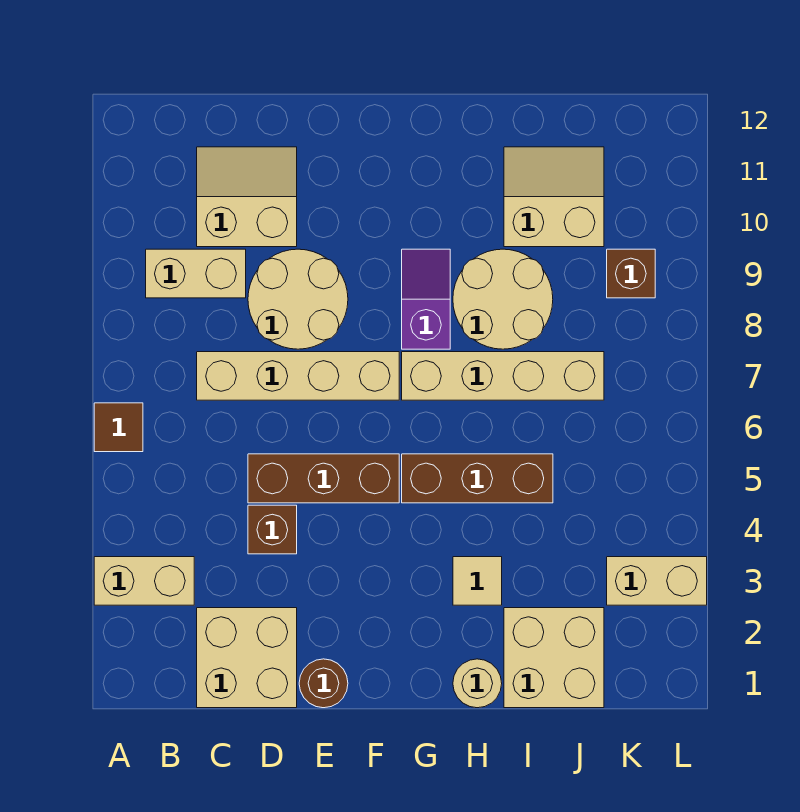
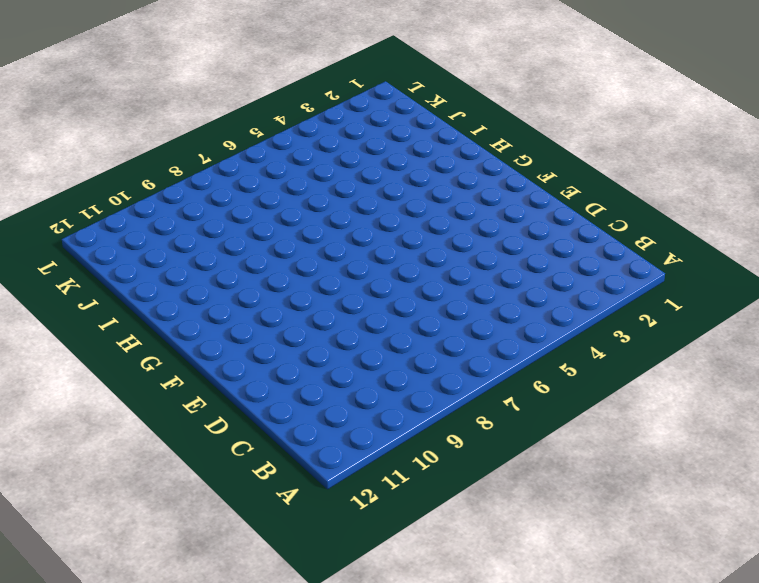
none -> tan 1x2 brick [94,557,194,605]
none -> brown 1x1 tile [94,403,143,452]
none -> tan 1x2 brick [146,249,246,298]

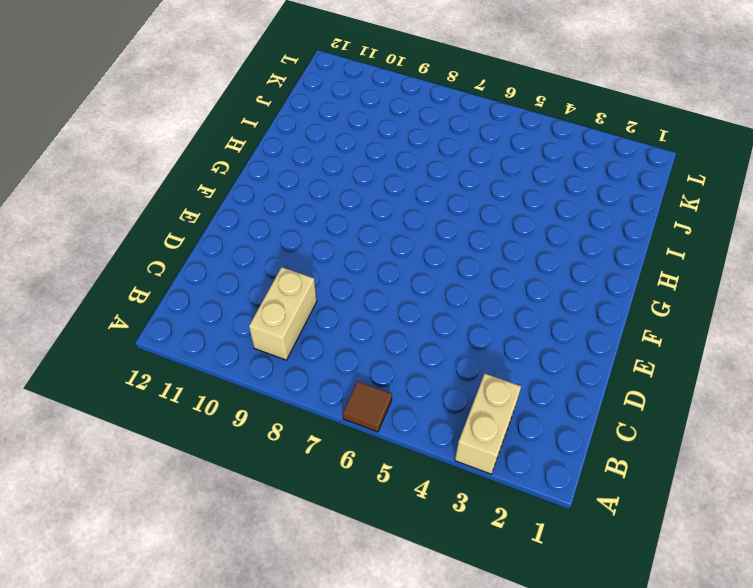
none -> tan 2x2 brick [197,608,297,708]
none -> tan 1x4 brick [197,352,399,400]
none -> tan 2x2 slope [197,147,297,247]

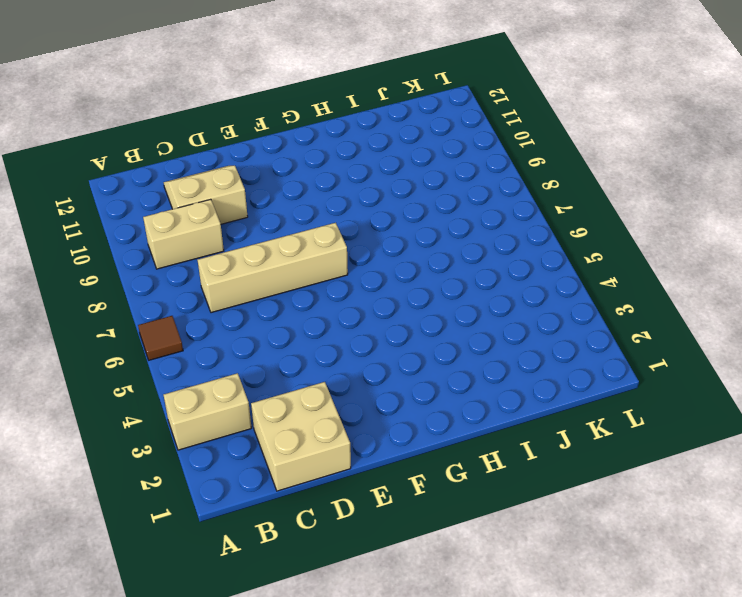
none -> brown 1x1 brick [248,505,297,554]
none -> brown 1x3 brick [248,454,399,503]
none -> tan 2x2 round brick [248,249,348,349]

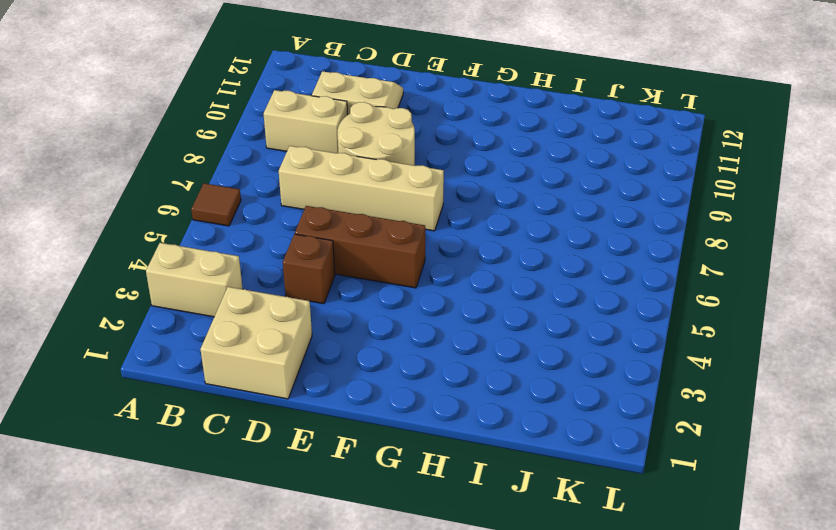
none -> brown 1x1 round brick [299,659,348,708]
none -> brown 1x3 brick [402,454,553,503]
none -> tan 1x4 brick [402,352,604,400]

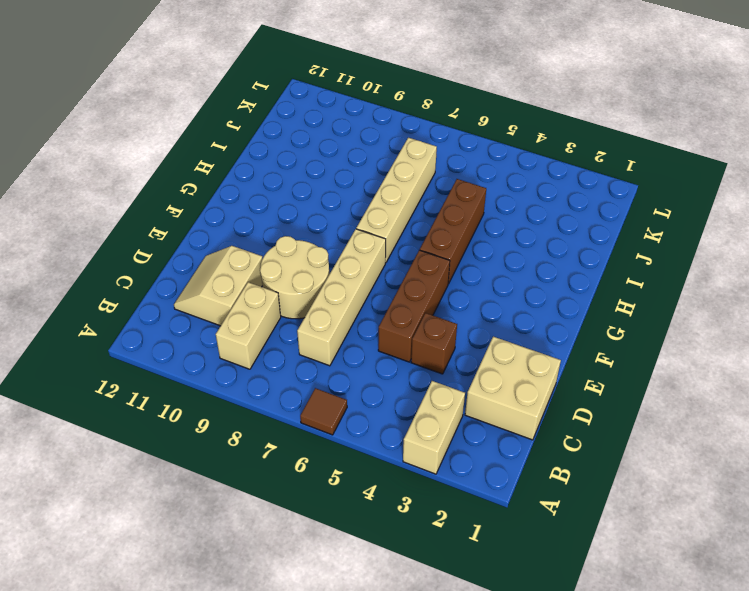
none -> brown 1x1 round brick [299,659,348,708]
none -> purple 1x2 slope [402,249,450,349]
none -> tan 1x1 round brick [453,659,502,708]

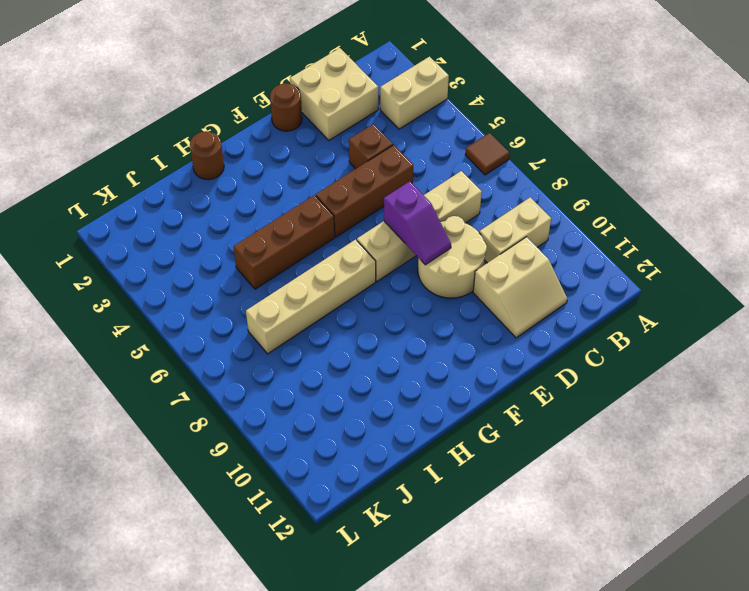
purple 1x2 slope [384,181,451,265] -> purple 1x2 slope moved to [402,249,450,349]
brown 1x1 round brick [190,131,224,180] -> tan 1x1 round brick [453,659,502,708]
none -> tan 1x1 tile [453,557,502,605]
none -> tan 2x2 round brick [453,249,553,349]
none -> tan 2x2 brick [504,608,604,708]

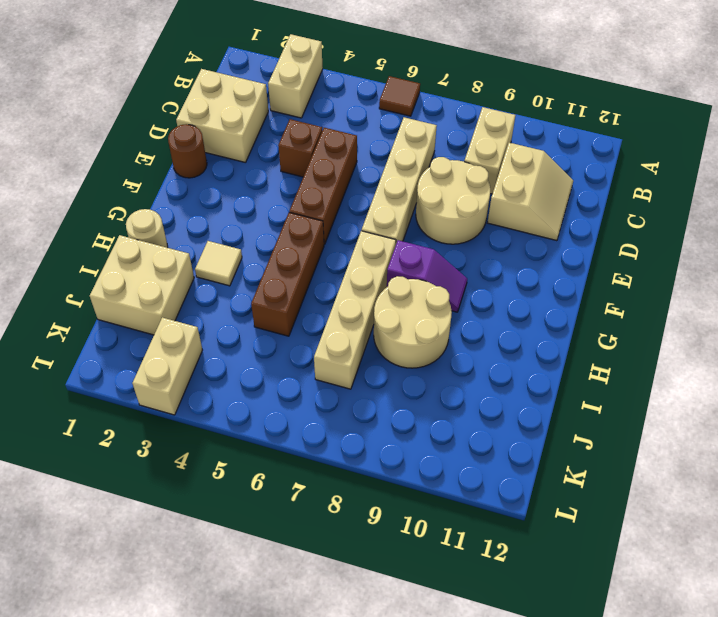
none -> tan 2x2 slope [504,147,604,247]
none -> brown 1x1 brick [607,249,655,298]

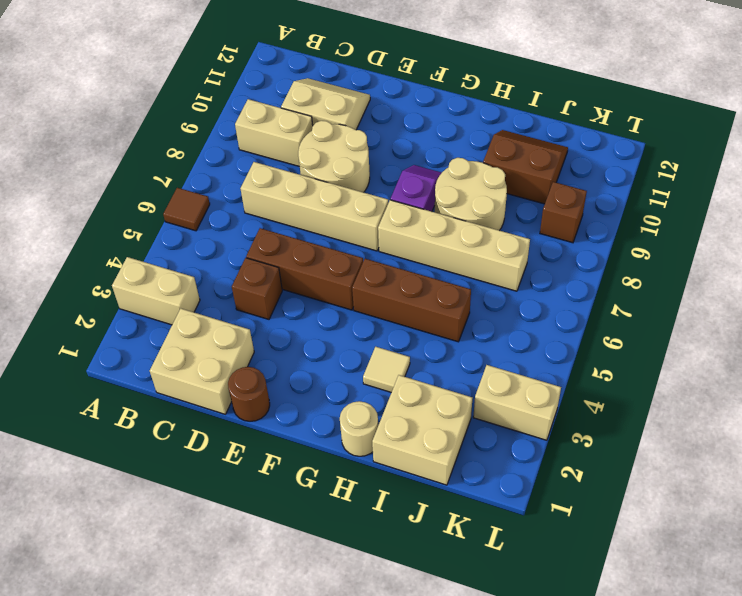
brown 2x2 slope [483,130,568,204] -> tan 2x2 slope [504,147,604,247]

